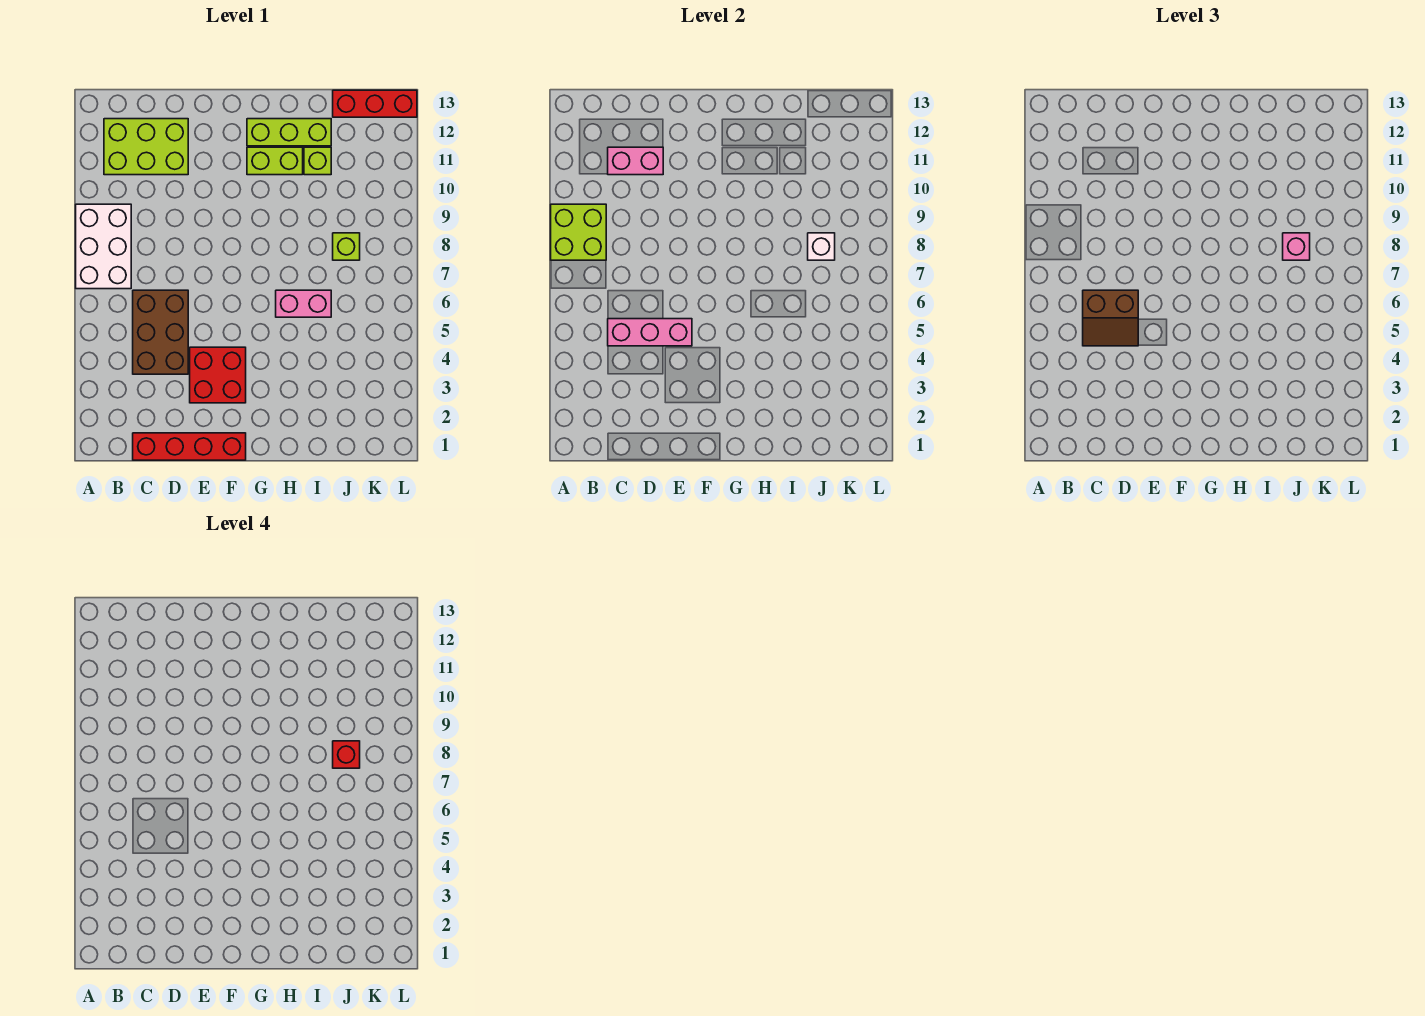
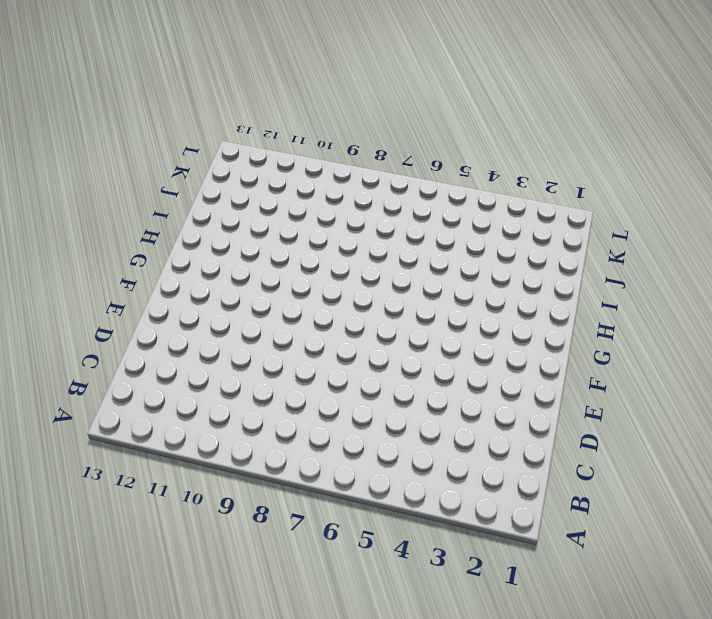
none -> white 2x3 brick [76,204,131,289]
none -> lime 2x3 brick [104,119,188,175]
none -> red 1x4 brick [133,433,246,460]

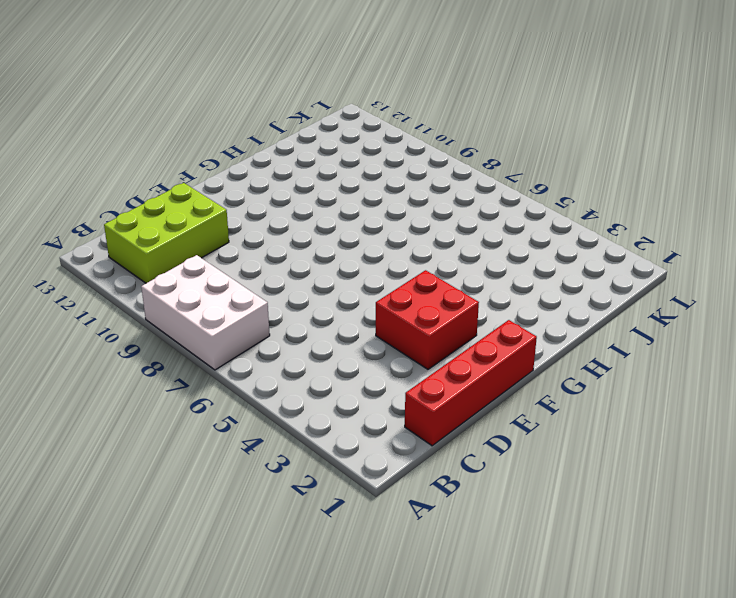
none -> brown 2x3 brick [133,290,188,374]
none -> lime 1x2 brick [247,147,303,175]
none -> lime 1x3 brick [247,119,331,146]

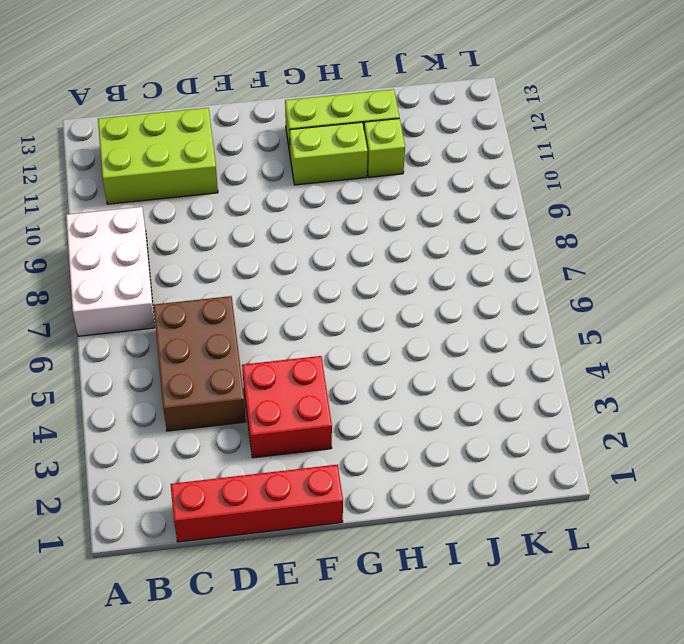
none -> pink 1x2 brick [276,290,331,317]
none -> lime 1x1 brick [333,233,360,260]
none -> red 1x3 brick [333,90,417,117]

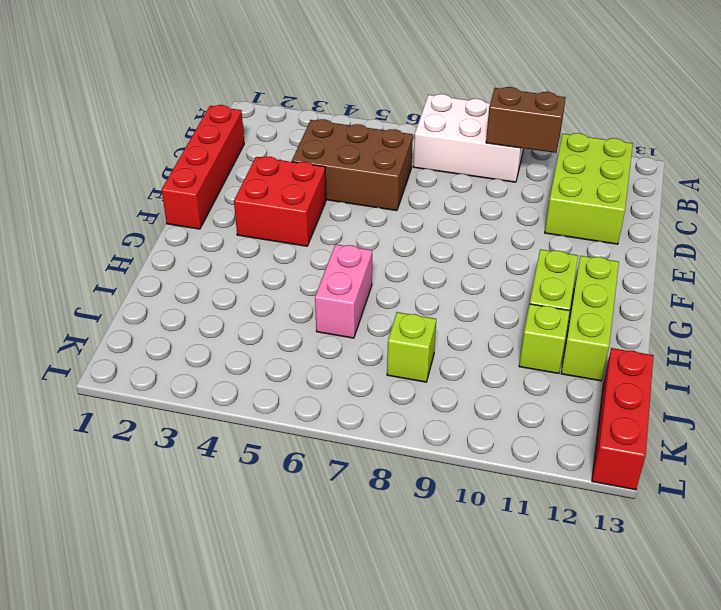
brown 1x2 brick [486,87,566,153] -> lime 2x2 brick [551,204,606,260]
none -> pink 1x3 brick [608,319,692,346]
none -> pink 1x2 brick [608,147,663,175]
none -> white 1x1 brick [808,233,835,260]

